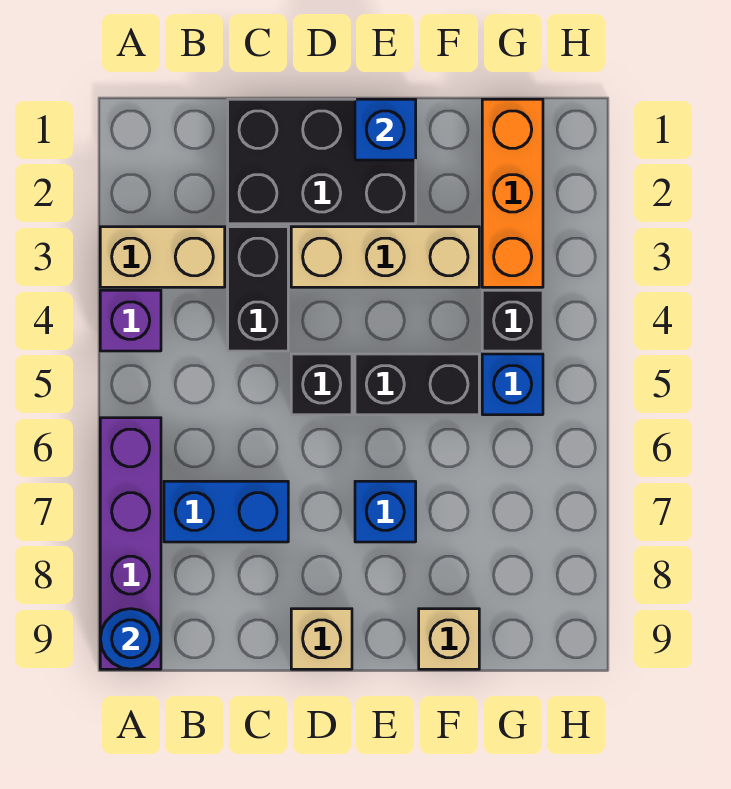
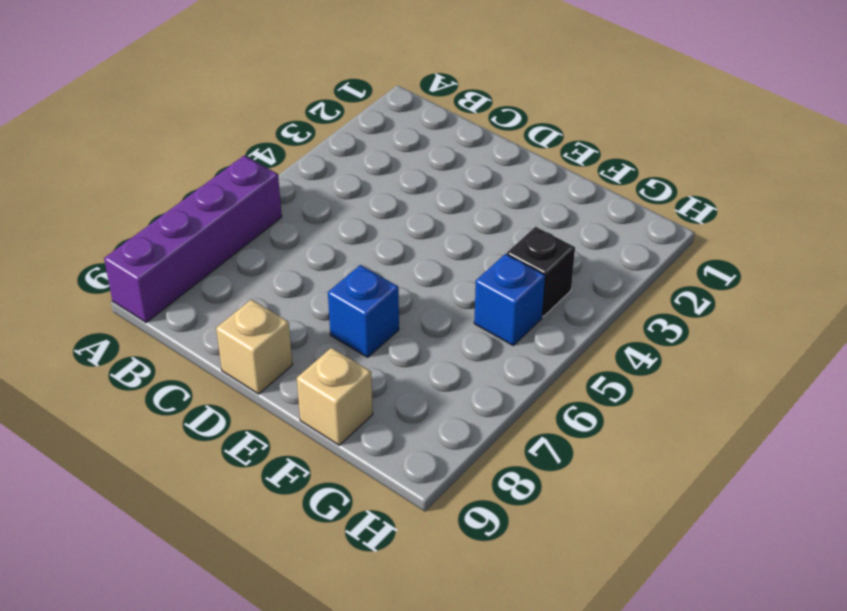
none -> tan 1x2 brick [100,227,225,287]
none -> purple 1x1 brick [100,290,161,351]
none -> blue 1x2 brick [164,481,288,542]

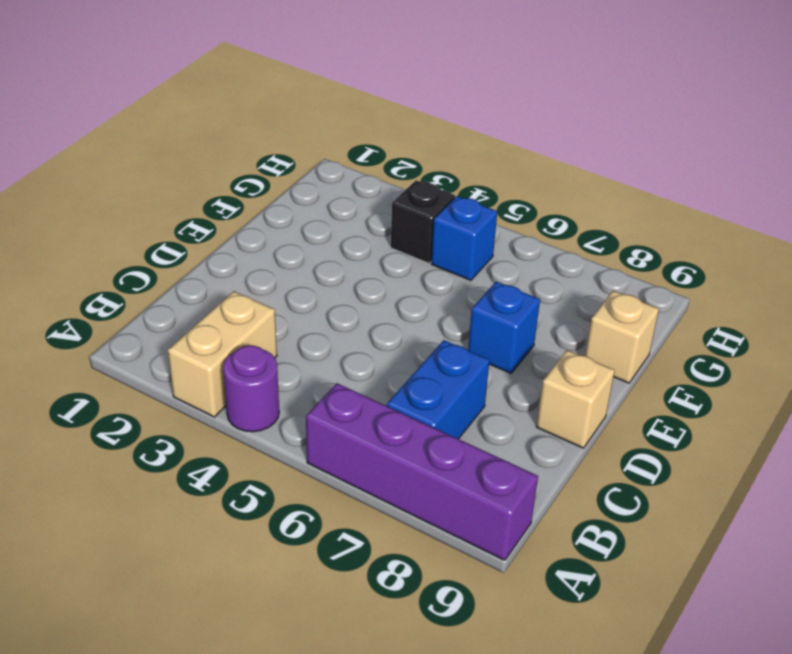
purple 1x1 round brick [223,346,279,432] -> purple 1x1 brick [100,290,161,351]
none -> black 2x3 brick [228,99,416,224]
none -> black 1x2 brick [228,227,288,351]
none -> tan 1x3 brick [291,227,479,287]

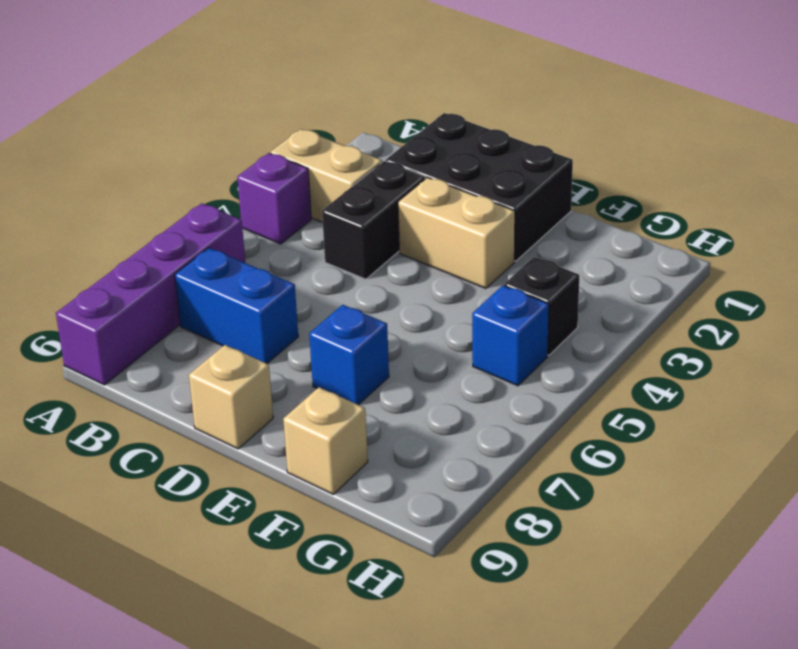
tan 1x2 brick [398,177,515,288] -> tan 1x3 brick [291,227,479,287]
none -> black 1x1 brick [291,354,352,415]
none -> black 1x2 brick [355,354,479,415]
none -> orange 1x3 brick [482,99,543,287]

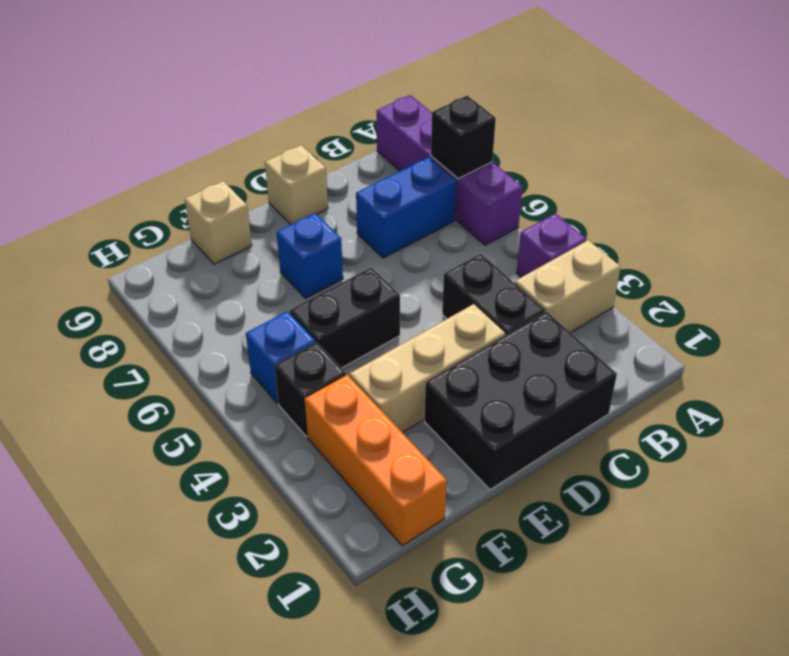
black 1x1 brick [431,96,496,179] -> black 1x1 brick moved to [291,354,352,415]
none -> blue 1x1 round brick [100,609,161,669]
none -> blue 1x1 brick [355,99,416,160]

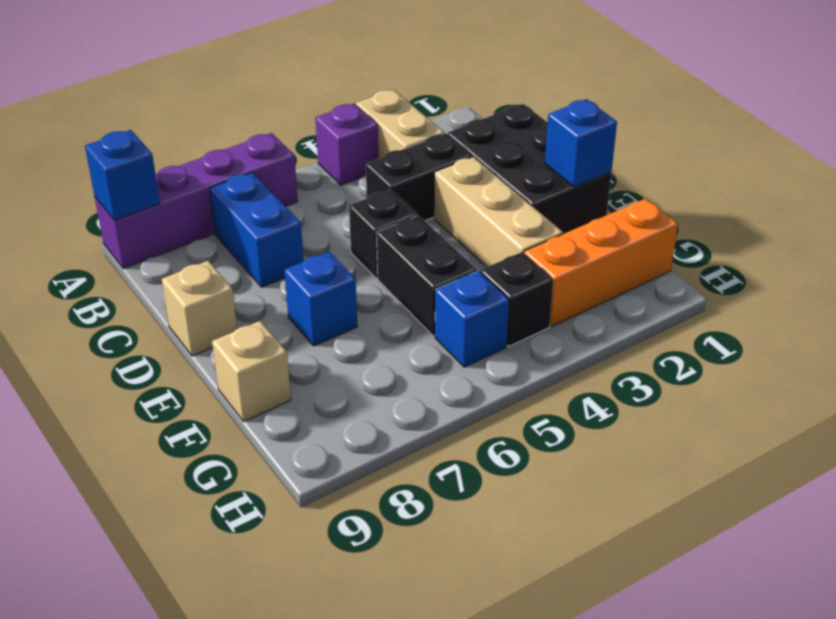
blue 1x1 brick [85,130,160,220] -> blue 1x1 round brick [100,609,161,669]

